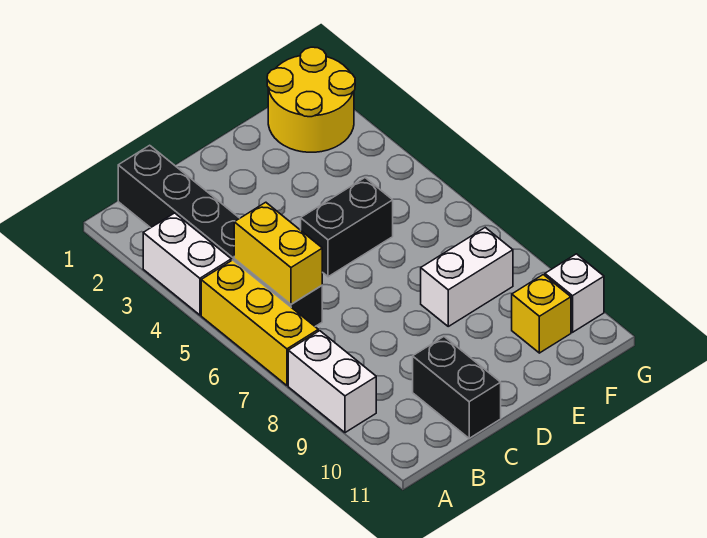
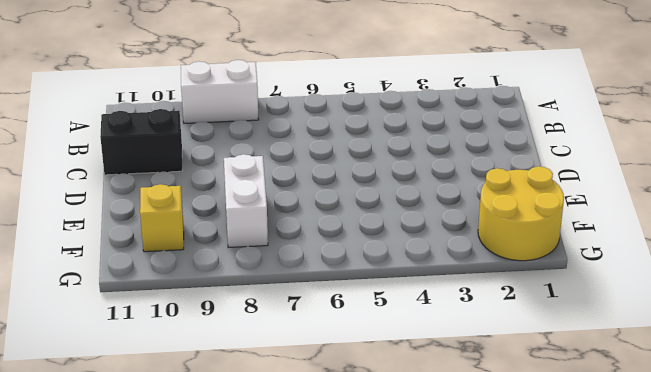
none -> white 1x2 brick [143,213,231,315]
none -> yellow 1x3 brick [201,260,318,385]

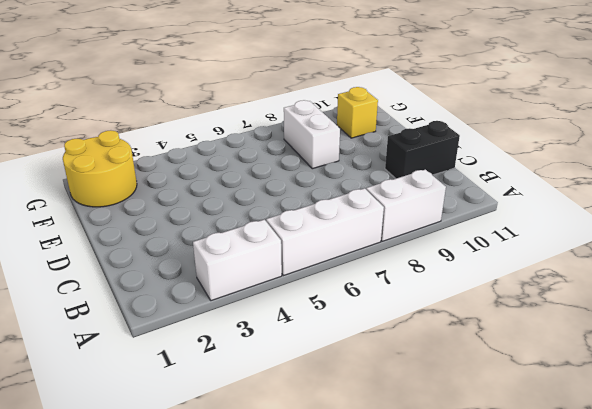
white 1x3 brick [266,188,384,276] -> yellow 1x3 brick [201,260,318,385]
none -> black 1x6 brick [118,145,322,326]
none -> black 1x2 brick [301,178,393,277]

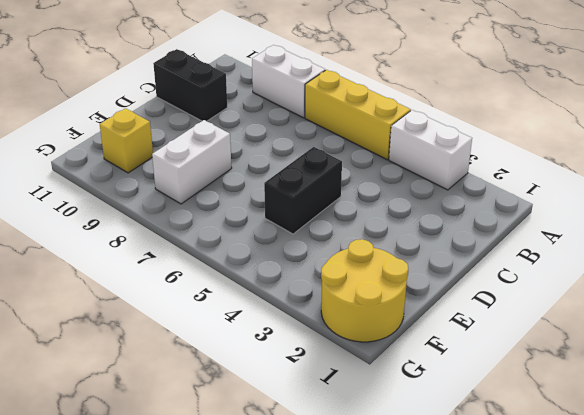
none -> black 1x6 brick [118,145,322,326]
none -> white 1x1 brick [545,254,604,332]

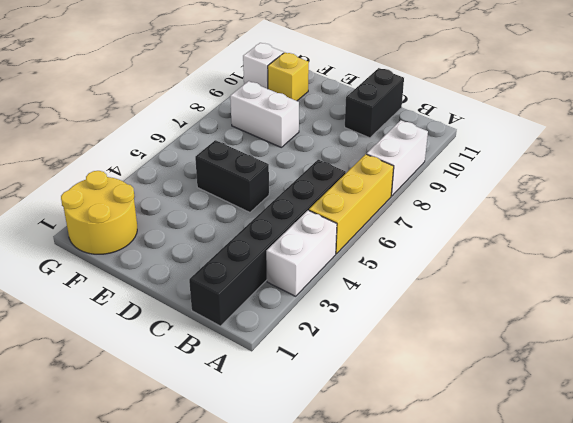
none -> yellow 1x2 brick [234,202,322,304]

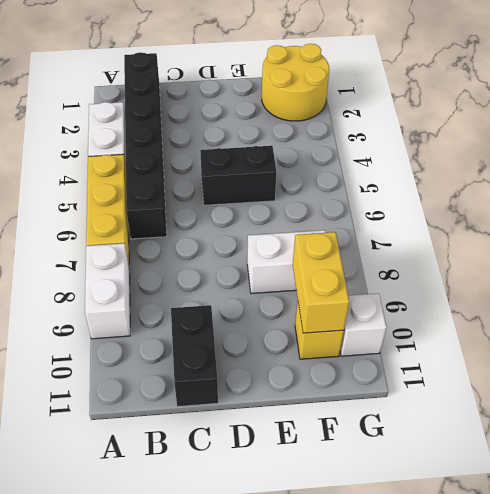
yellow 1x2 brick [293,232,349,333] -> yellow 1x2 brick moved to [234,202,322,304]

